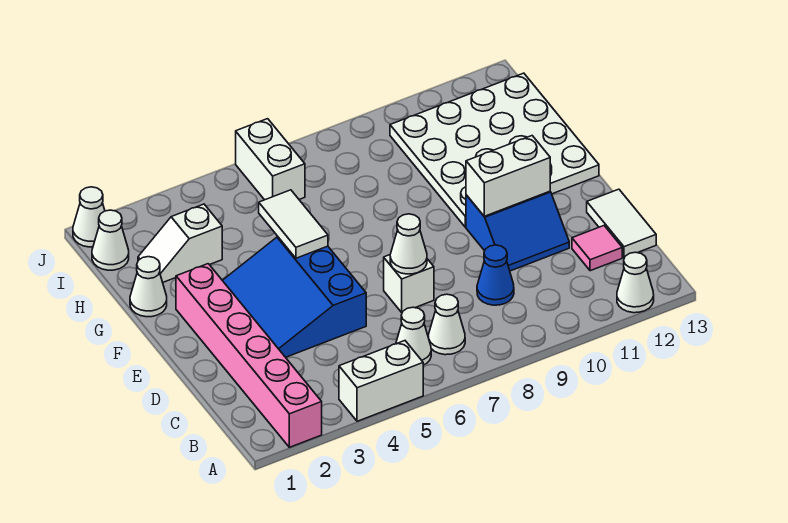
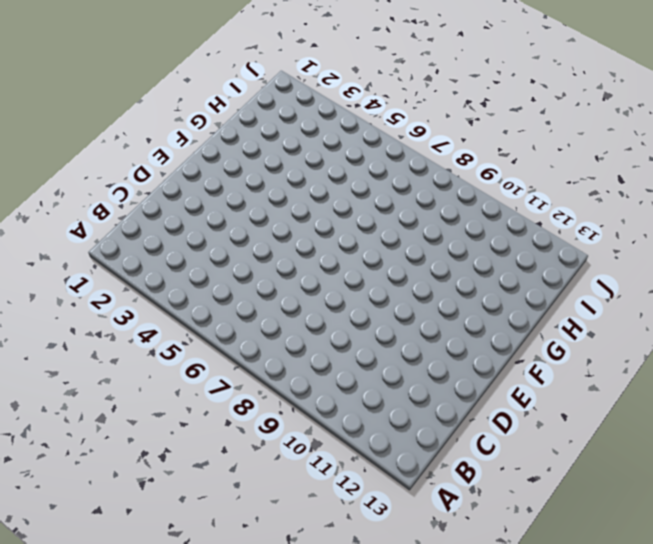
none -> pink 1x6 brick [176,264,322,447]
none -> white 1x2 brick [339,341,423,421]
none -> white 1x1 cone [617,252,654,313]

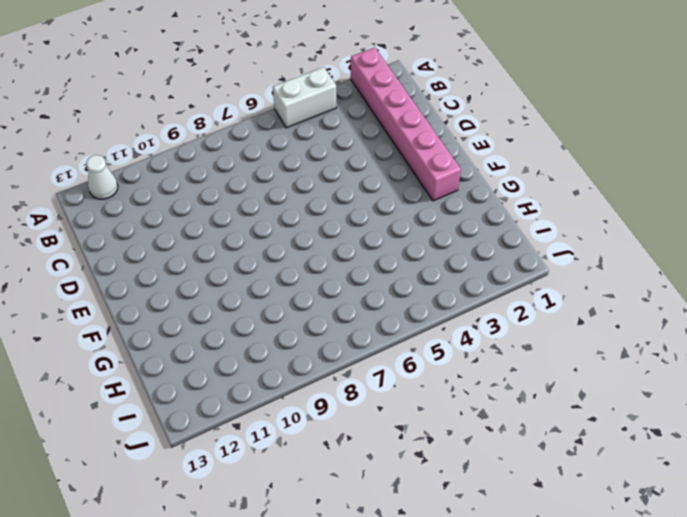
none -> white 1x1 cone [396,307,431,365]
none -> white 1x1 cone [428,294,465,355]
none -> blue 1x1 cone [477,245,514,305]

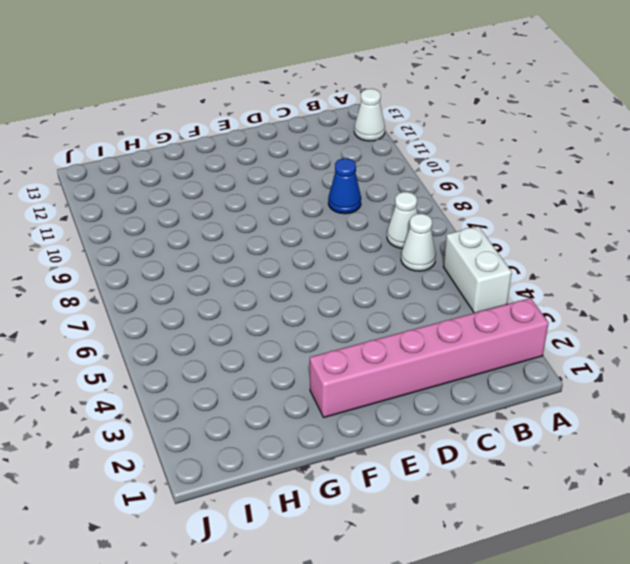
none -> pink 1x1 tile [572,226,622,271]
none -> white 1x2 tile [587,189,656,258]
none -> blue 3x3 slope [222,237,366,357]

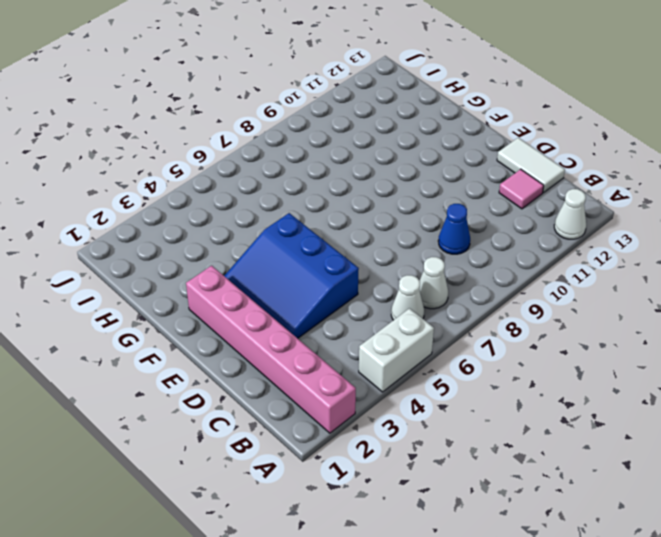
none -> white 1x1 brick [384,255,434,312]
none -> blue 2x2 slope [466,191,569,271]
none -> white 4x4 plate [390,73,599,227]

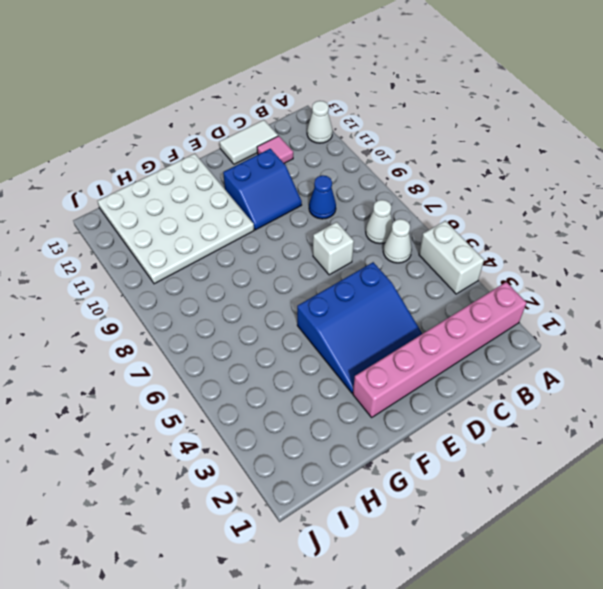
blue 2x2 slope [223,149,302,230] -> blue 2x2 slope turned to [466,191,569,271]
none -> white 1x1 cone [130,257,167,317]
none -> white 1x2 slope [138,204,222,282]
none -> white 1x1 cone [92,210,129,270]

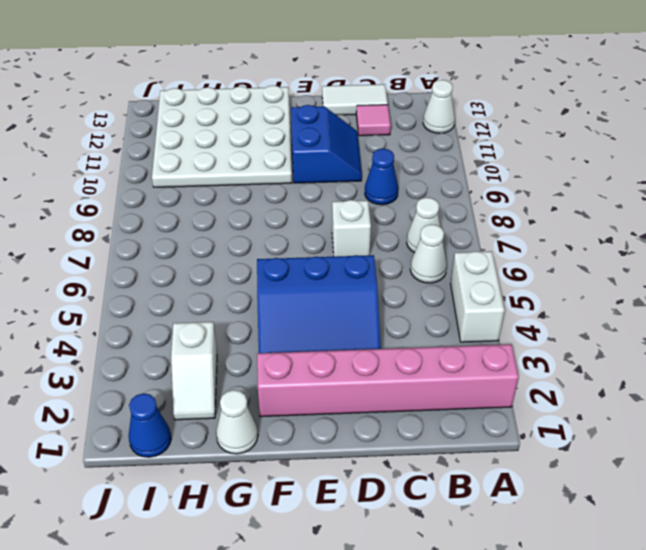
blue 1x1 cone [129,393,171,457] -> white 1x1 cone [92,210,129,270]
none -> white 1x2 brick [236,119,305,200]
none -> white 1x1 cone [73,187,105,247]
none -> white 1x1 cone [390,214,427,274]

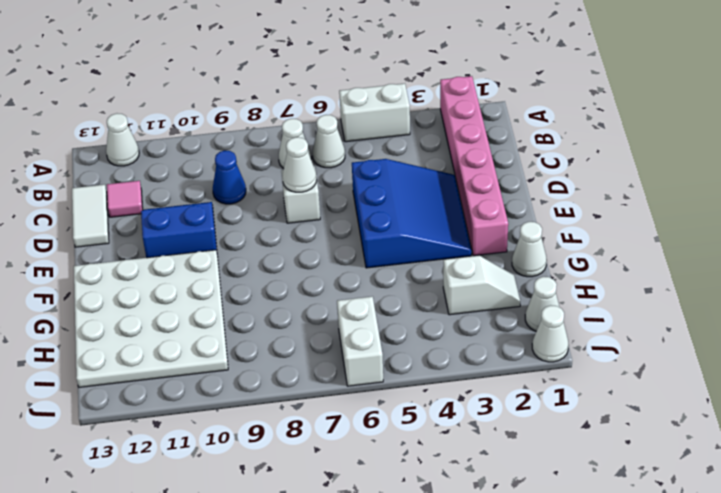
none -> white 1x2 brick [466,136,550,216]
none -> white 1x2 tile [259,190,328,258]

